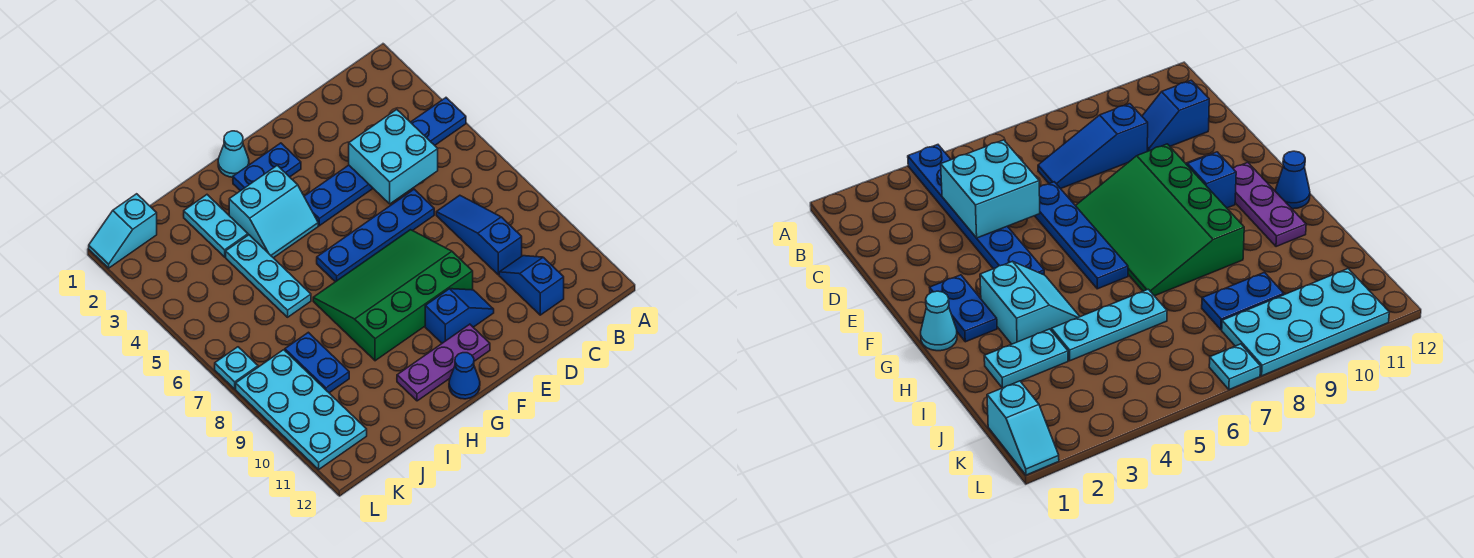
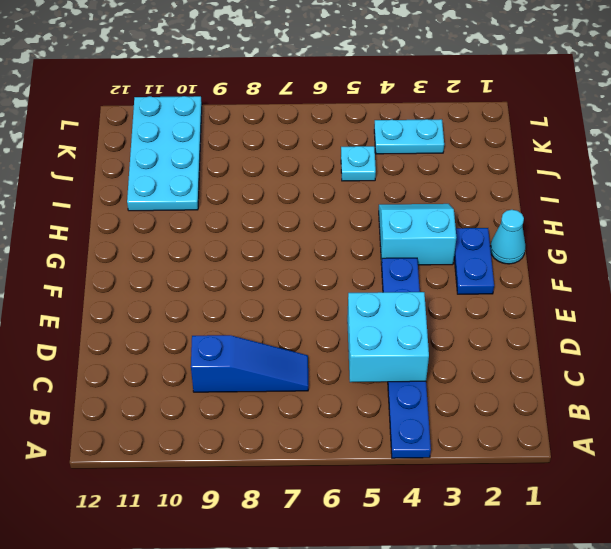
cyan 2x2 slope [379,204,456,265] -> cyan 2x2 slope turned to [229,165,318,258]
cyan 2x4 plate [127,96,202,211] -> cyan 2x4 plate turned to [236,350,367,469]
cyan 1x1 plate [341,146,376,181] -> cyan 1x1 plate moved to [215,347,258,389]
cyan 1x2 plate [374,119,444,154] -> cyan 1x2 plate moved to [184,195,248,257]
none -> blue 1x2 slope [499,256,564,315]
none -> blue 1x4 plate [317,189,434,282]
none -> green 3x4 slope [313,230,473,361]

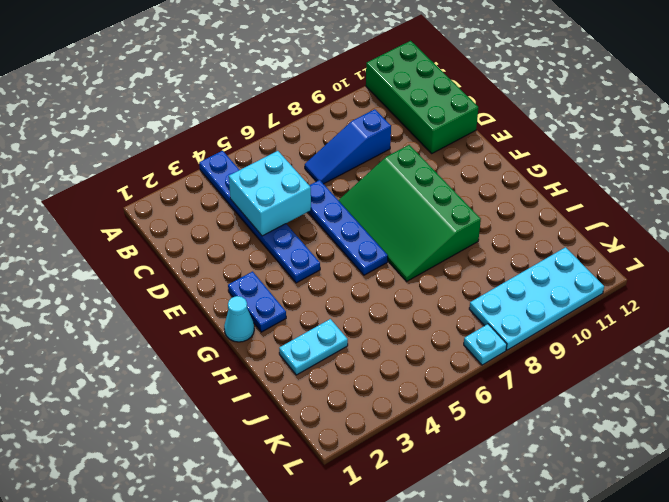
green 2x4 brick [366,41,478,153] -> blue 1x2 slope [499,256,564,315]
none -> blue 1x2 slope [425,289,494,343]
none -> purple 1x3 plate [397,324,490,401]
none -> cyan 2x2 slope [229,165,318,258]

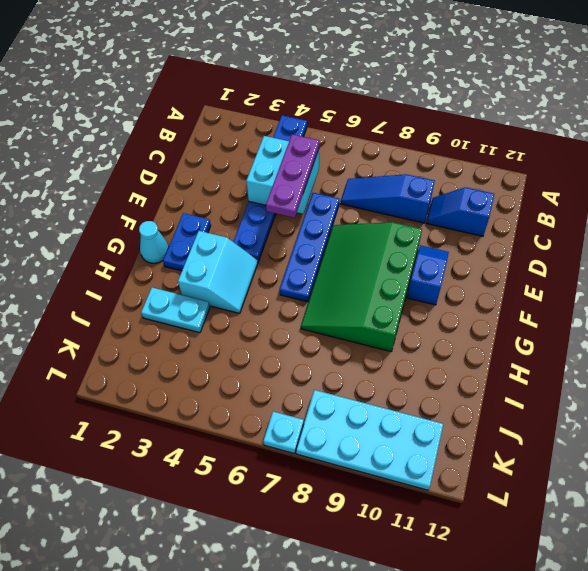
purple 1x3 plate [266,134,319,218] -> purple 1x3 plate moved to [397,324,490,401]
none -> blue 1x1 cone [449,353,480,399]
none -> cyan 1x3 plate [226,235,311,317]
none -> blue 1x2 plate [285,332,349,393]

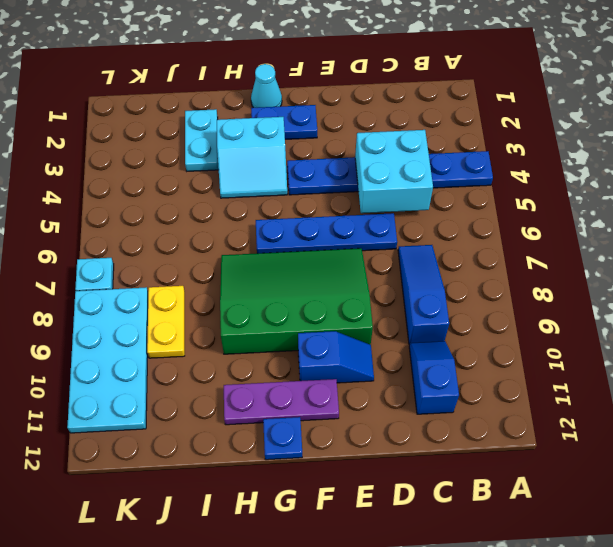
blue 1x1 plate [263,417,302,460] -> blue 1x1 cone [449,353,480,399]
yellow 1x2 plate [147,286,185,358] -> blue 1x2 plate [285,332,349,393]
none -> cyan 1x3 plate [226,235,311,317]
none -> cyan 1x2 slope [89,194,157,268]

